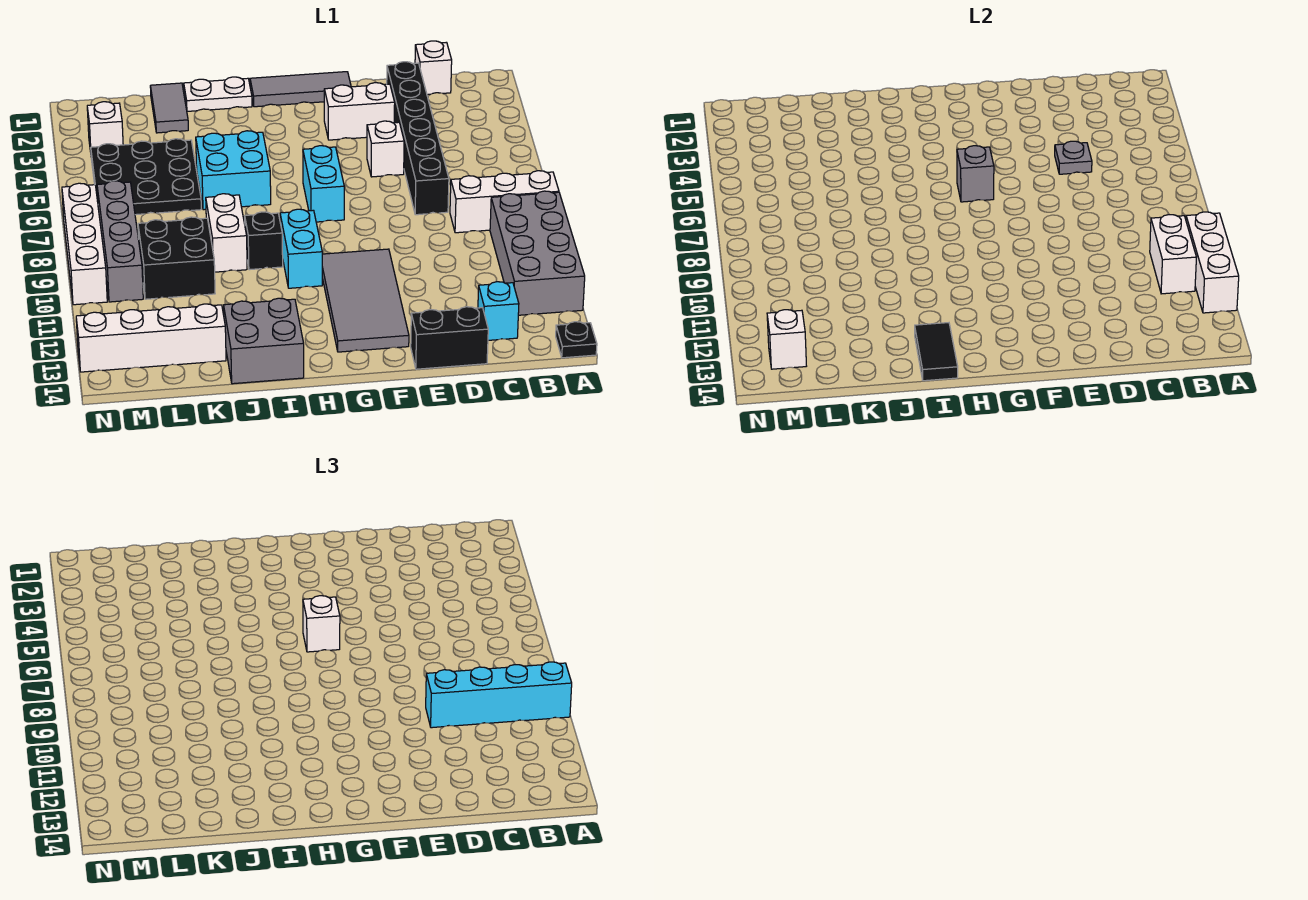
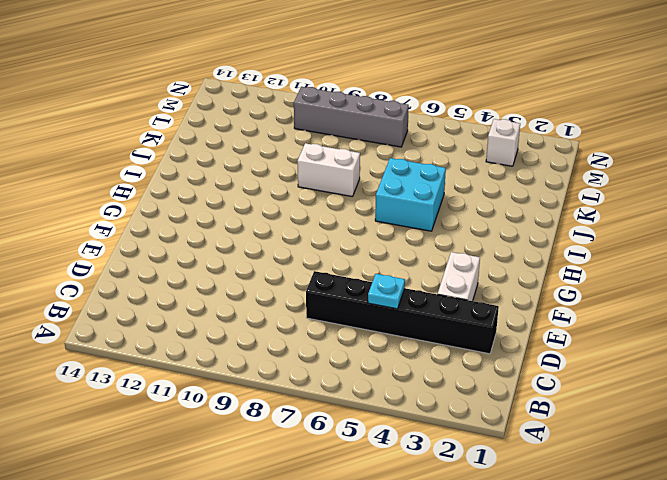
cyan 1x1 plate [368,274,405,309] -> grey 1x1 plate [1055,141,1092,174]
none -> white 1x3 brick [450,171,559,233]
none -> grey 2x4 brick [490,191,585,315]
none -> black 1x1 plate [556,322,597,358]
none -> white 1x1 brick [415,41,452,95]

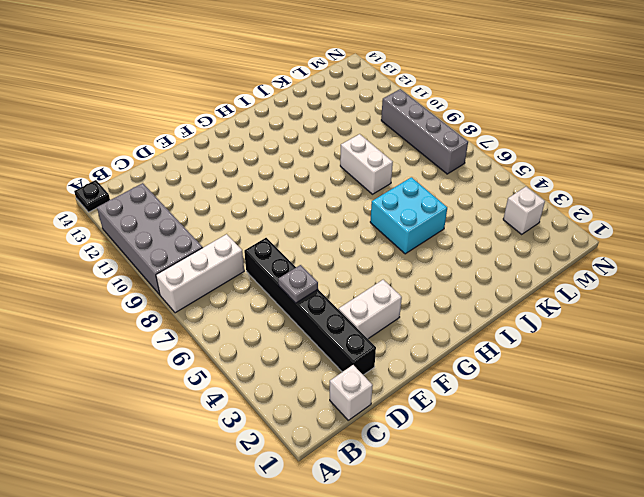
none -> cyan 1x1 brick [478,282,519,340]
none -> black 1x2 brick [411,307,488,369]
none -> white 1x1 brick [367,121,404,177]
none -> grey 1x3 tile [250,72,351,107]

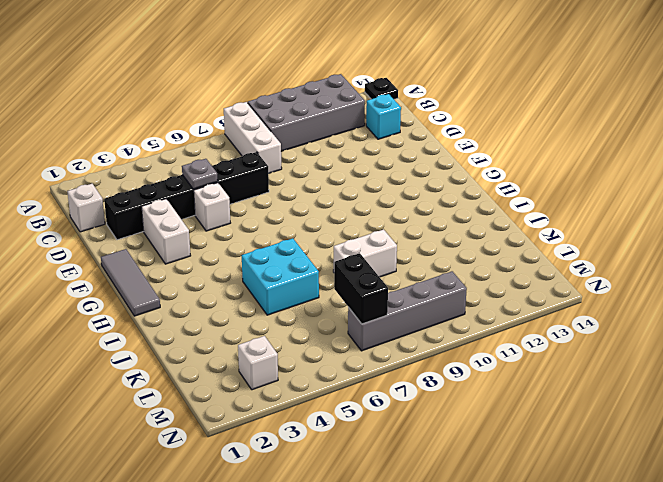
black 1x2 brick [334,253,388,324] -> black 1x2 brick moved to [411,307,488,369]
none -> grey 2x4 tile [322,249,409,352]
none -> cyan 1x2 brick [303,146,344,222]
none -> cyan 1x2 brick [280,209,322,288]
none -> white 1x2 plate [184,77,252,111]

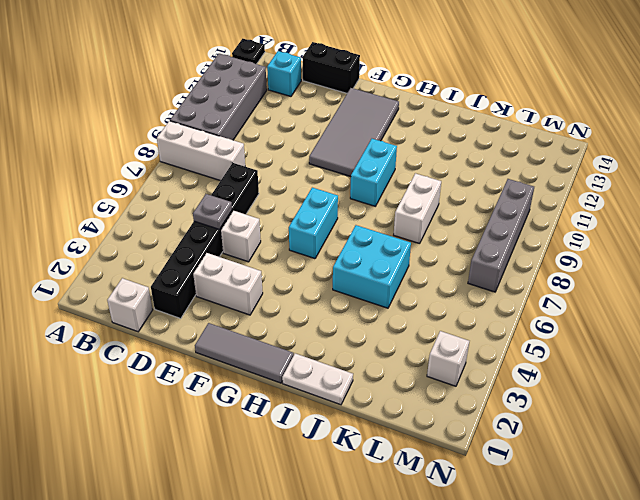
none -> black 1x1 brick [245,212,283,270]
none -> grey 2x2 brick [224,298,304,384]
none -> grey 1x2 tile [150,83,188,133]
none -> black 3x3 plate [91,139,201,215]

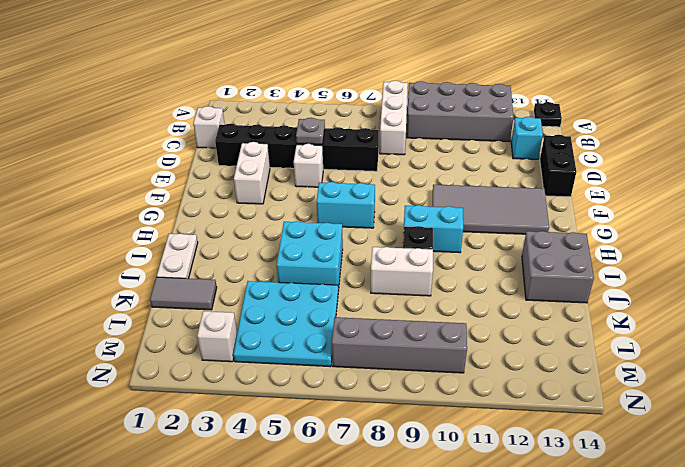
cyan 3x3 plate [233,281,338,367] -> black 3x3 plate [91,139,201,215]
none -> grey 1x3 tile [250,72,351,107]
none -> black 2x2 brick [138,217,215,299]
none -> white 1x4 brick [76,304,226,372]
none -> white 1x4 brick [62,183,107,305]

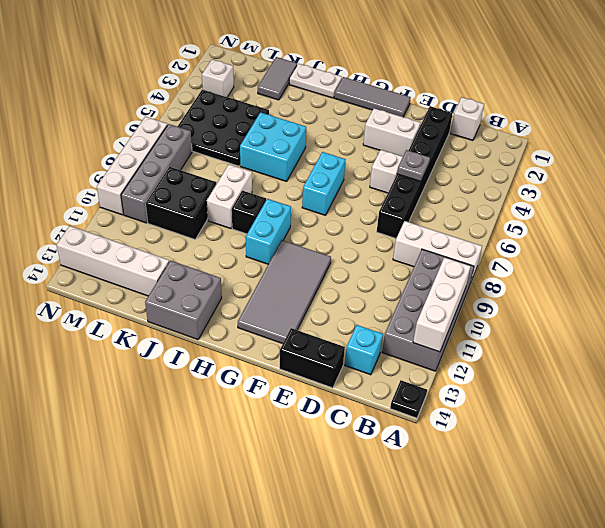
none -> white 1x2 brick [1150,215,1196,294]
none -> grey 1x1 brick [957,146,994,202]
none -> black 1x2 tile [915,323,958,381]
none -> white 1x1 brick [767,310,806,369]

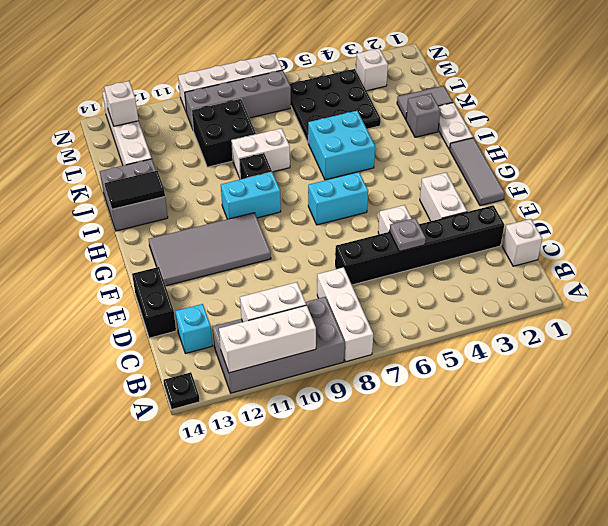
grey 1x1 brick [406,93,440,137] -> grey 1x1 brick moved to [957,146,994,202]
none -> cyan 1x4 brick [426,662,572,728]
none -> white 1x1 brick [303,596,340,652]

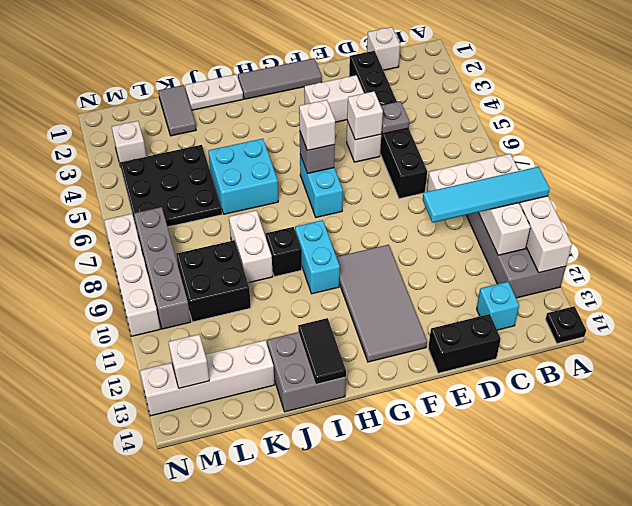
cyan 1x4 tile [423,167,550,223] -> cyan 1x4 brick [426,662,572,728]
white 1x1 brick [347,91,383,140] -> none

